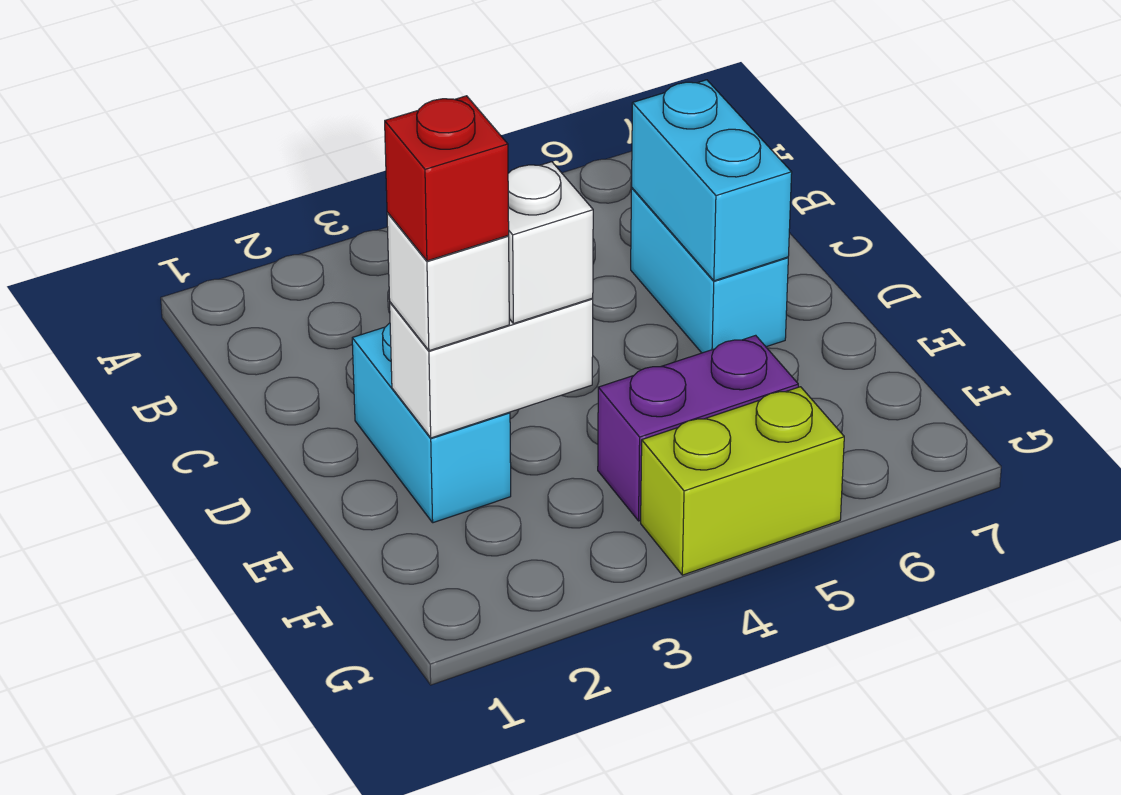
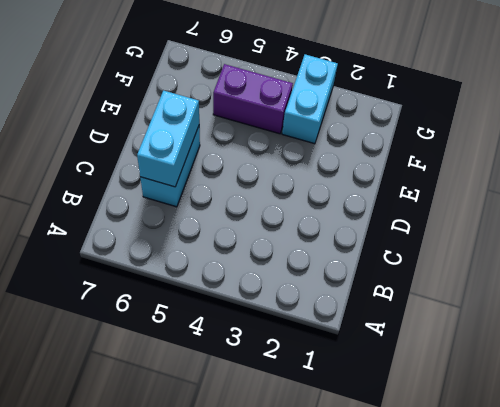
cyan 1x2 brick [282,54,338,144] -> cyan 1x2 brick moved to [352,323,511,523]
none -> lime 1x2 brick [641,387,844,575]
none -> white 1x2 brick [390,299,593,438]

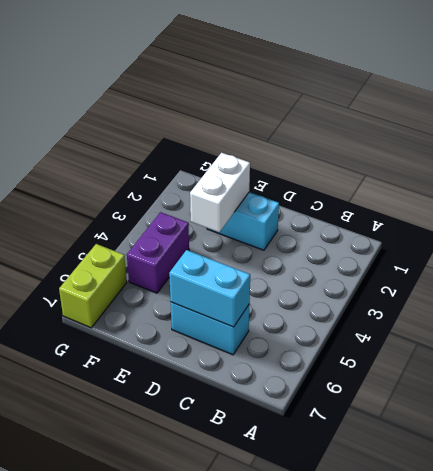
lime 1x2 brick [59,244,127,328] -> lime 1x2 brick moved to [641,387,844,575]
none -> white 1x1 brick [387,212,509,351]
none -> white 1x1 brick [508,162,593,324]

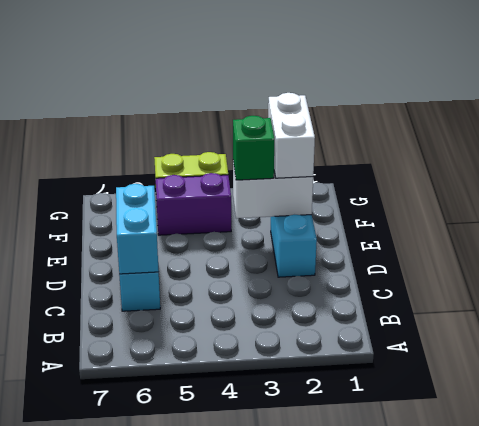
white 1x2 brick [268,93,315,178] -> white 1x1 brick [387,212,509,351]
green 1x1 brick [233,116,274,180] -> white 1x1 brick [508,162,593,324]
none -> red 1x1 brick [385,96,509,261]

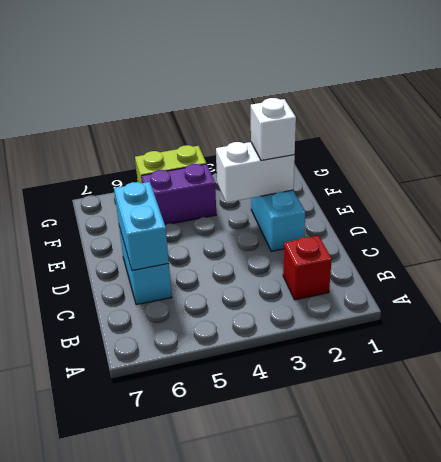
red 1x1 brick [283,236,332,300] -> red 1x1 brick moved to [385,96,509,261]
none -> white 1x1 brick [508,162,593,324]

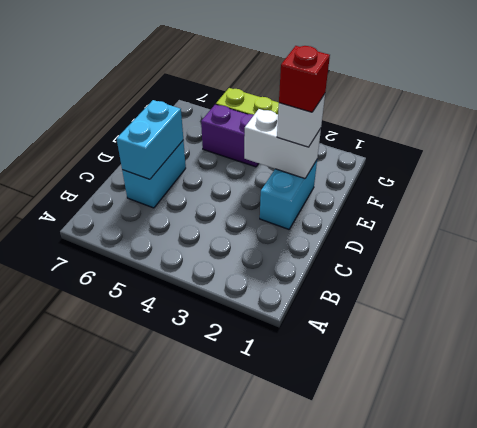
none -> white 1x1 brick [508,162,593,324]

